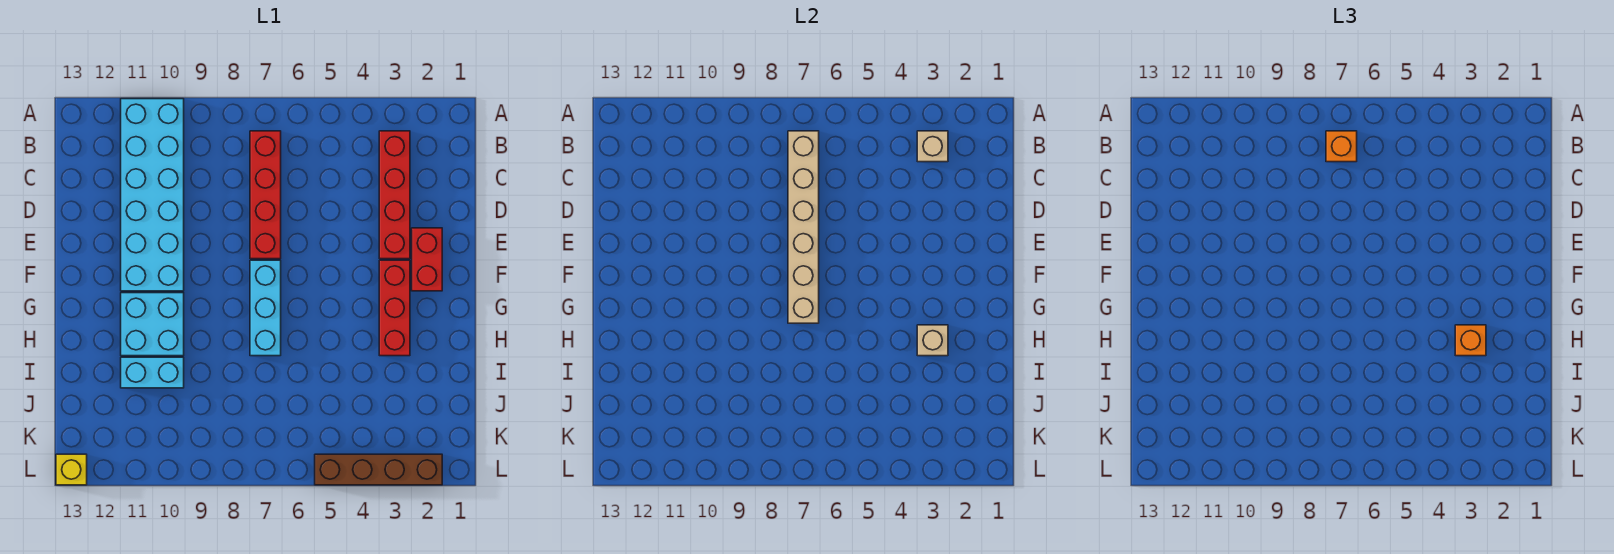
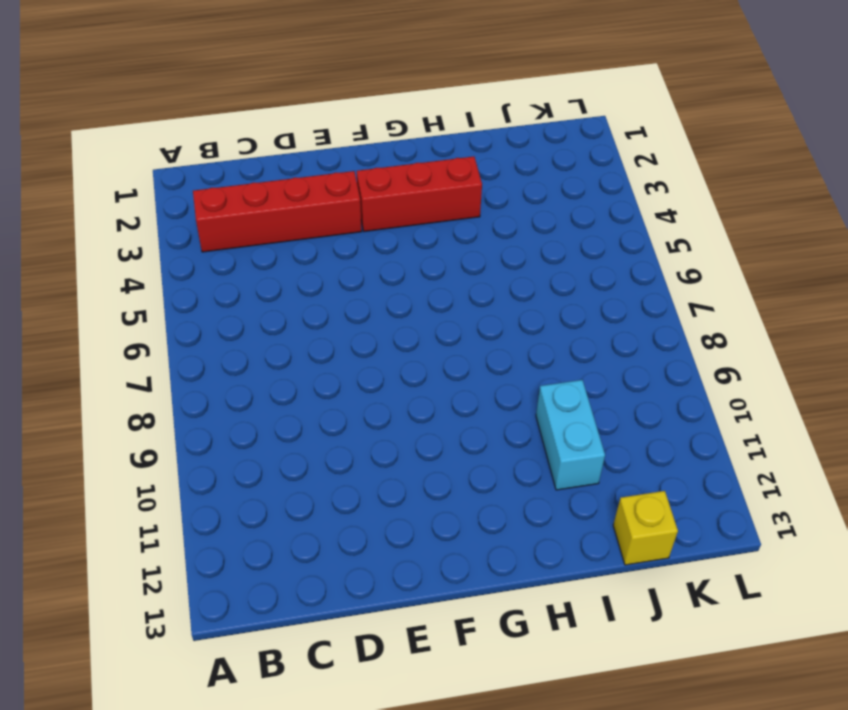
yellow 1x1 brick [613,491,678,565] -> yellow 1x1 brick moved to [56,454,87,485]
none -> cyan 2x6 brick [121,99,184,291]
none -> red 1x4 brick [250,131,281,259]
none -> red 1x2 brick [412,228,442,291]

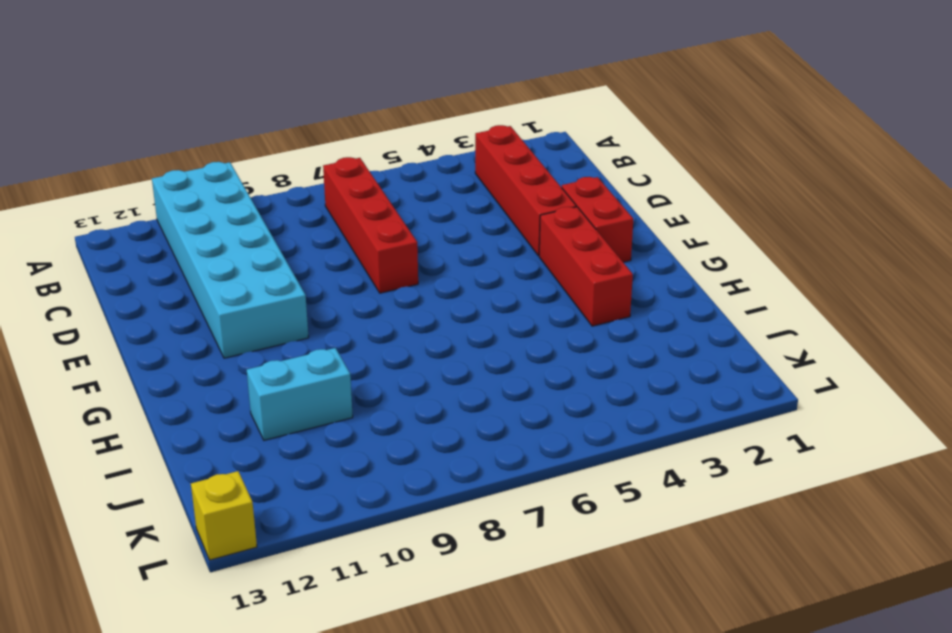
none -> cyan 1x3 brick [250,260,281,356]
none -> cyan 2x2 brick [121,293,184,356]
none -> brown 1x4 brick [315,454,442,485]

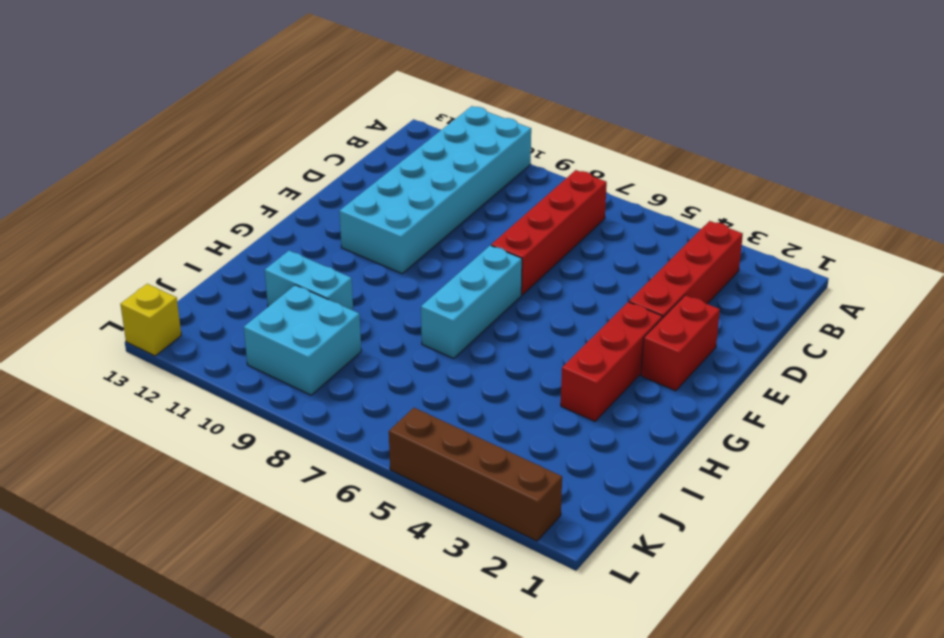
cyan 2x2 brick [244,285,361,395] -> cyan 2x2 brick moved to [121,293,184,356]
none -> tan 1x1 brick [917,131,948,162]
none -> tan 1x6 brick [788,131,819,323]
none -> tan 1x1 brick [917,325,948,356]

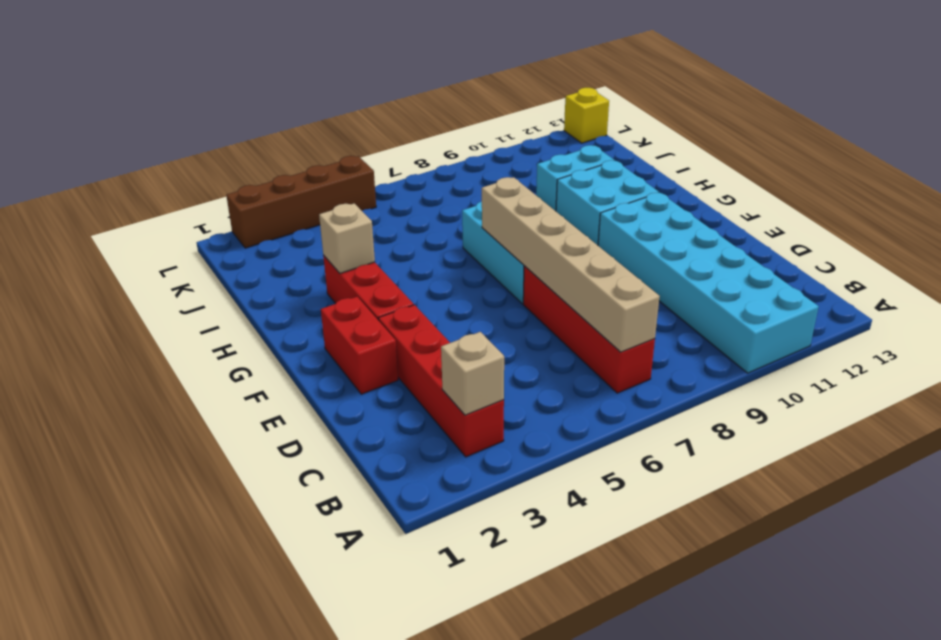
none -> orange 1x1 brick [1326,131,1357,162]
none -> orange 1x1 brick [1455,325,1486,356]

